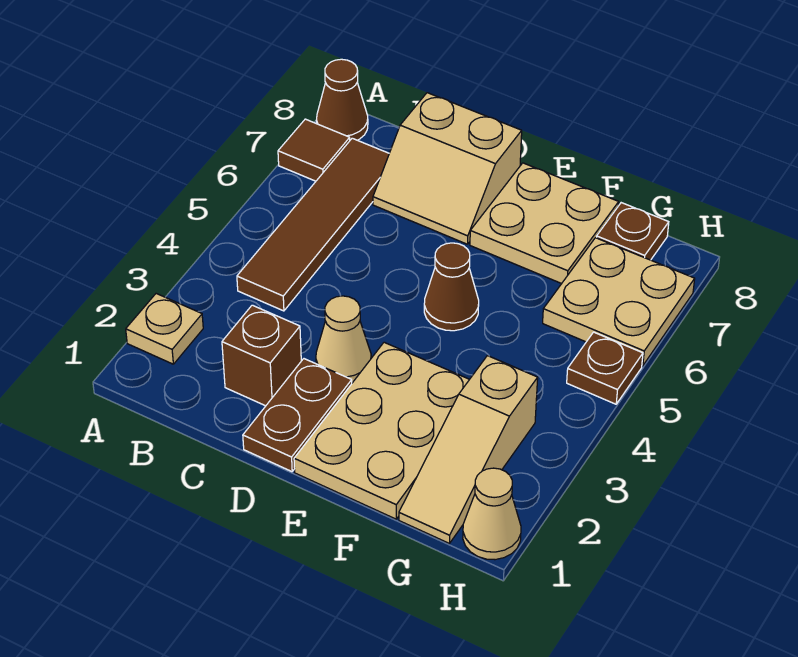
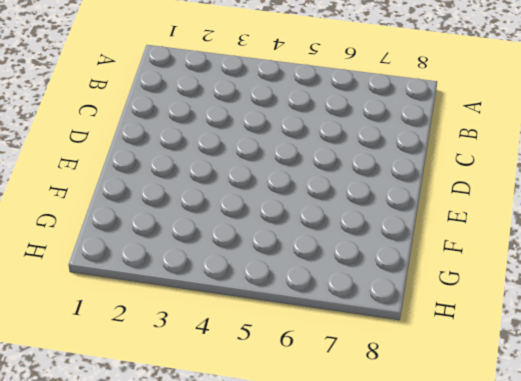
none -> tan 1x1 plate [126,294,203,364]
none -> brown 1x1 tile [278,119,350,181]
none -> brown 1x1 cone [316,59,368,140]

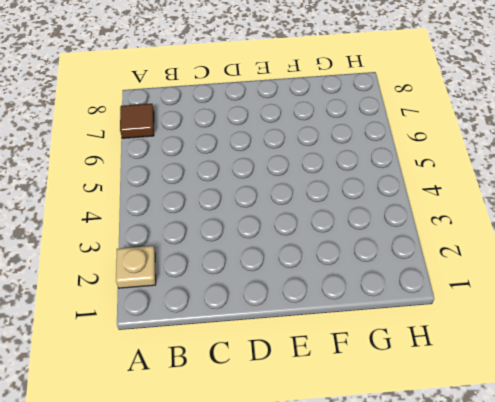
none -> brown 1x1 cone [316,59,368,140]
none -> brown 1x4 tile [237,138,389,311]
none -> brown 1x1 brick [222,305,301,406]

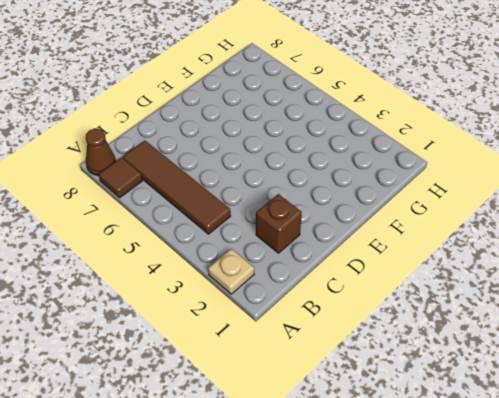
none -> tan 2x2 slope [373,93,522,244]
none -> brown 1x2 plate [243,359,352,472]
none -> tan 1x1 cone [316,296,371,383]

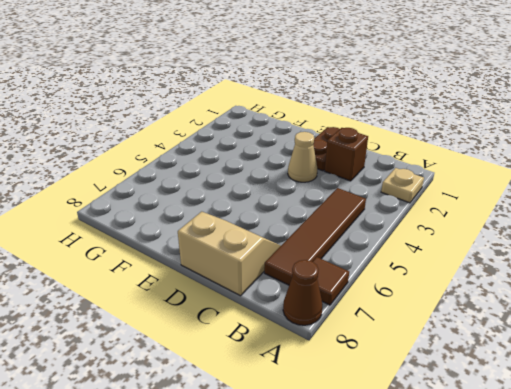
none -> tan 2x3 plate [294,342,469,519]
none -> brown 1x1 cone [424,243,479,331]
none -> tan 2x2 plate [470,163,619,284]

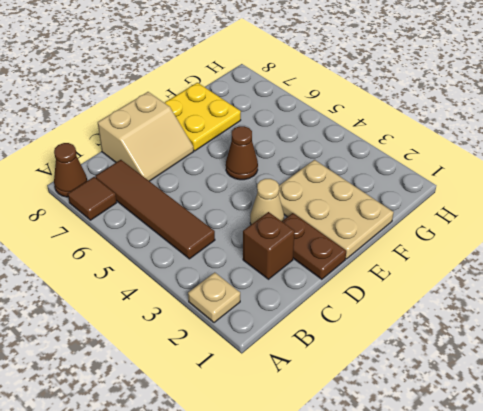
yellow 2x2 plate [165,83,241,151] -> tan 2x2 plate [470,163,619,284]
none -> tan 1x3 slope [399,356,538,543]
none -> tan 2x2 plate [543,238,695,366]
none -> brown 1x1 plate [596,203,669,260]

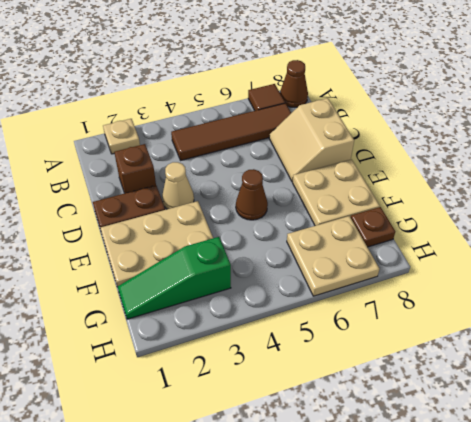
green 1x3 slope [118,237,231,319] -> tan 1x3 slope [399,356,538,543]
none -> tan 1x1 cone [463,468,521,560]
none -> brown 1x1 plate [567,332,643,404]

